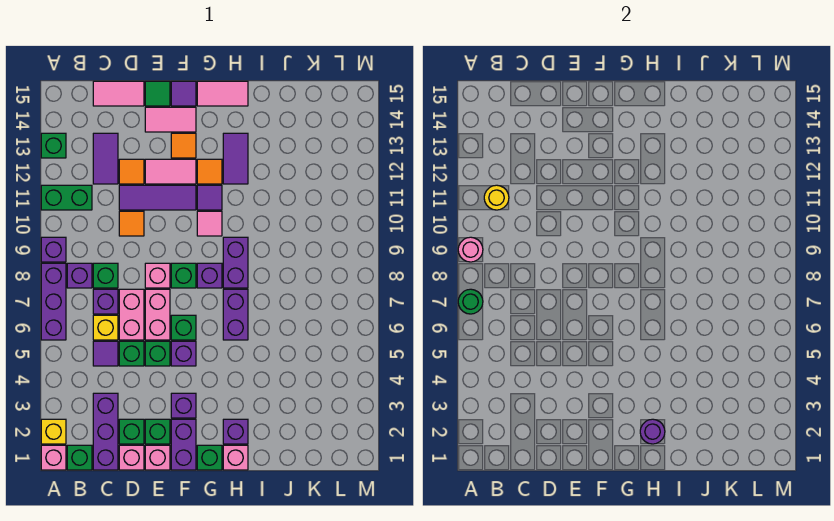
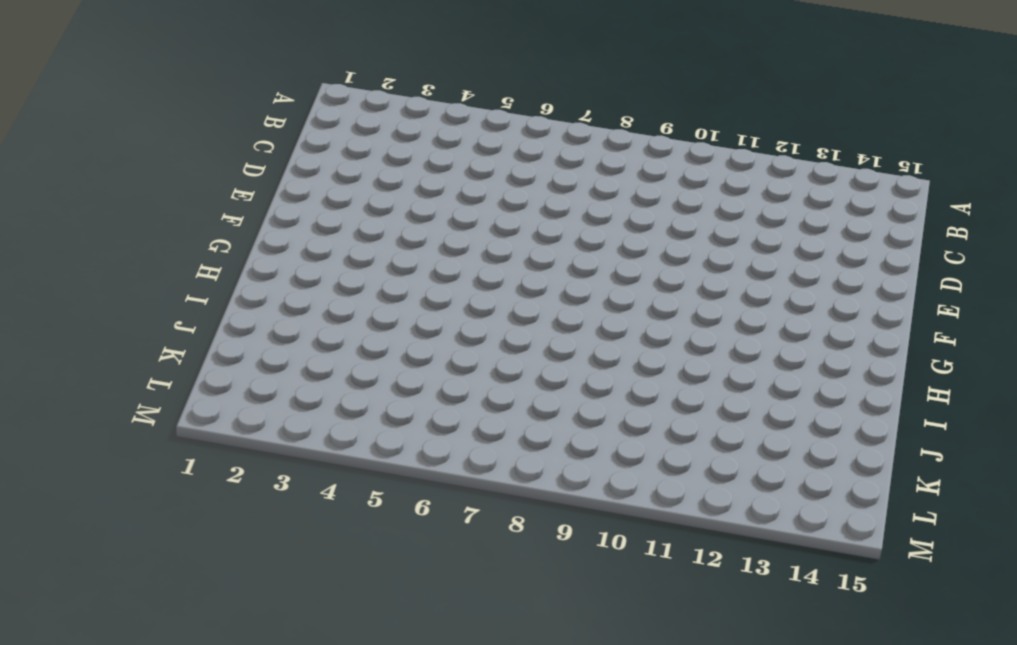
none -> pink 1x1 brick [41,445,66,470]
none -> yellow 1x1 brick [41,419,66,444]
none -> purple 1x3 brick [41,263,66,340]
none -> purple 1x1 brick [41,237,66,262]

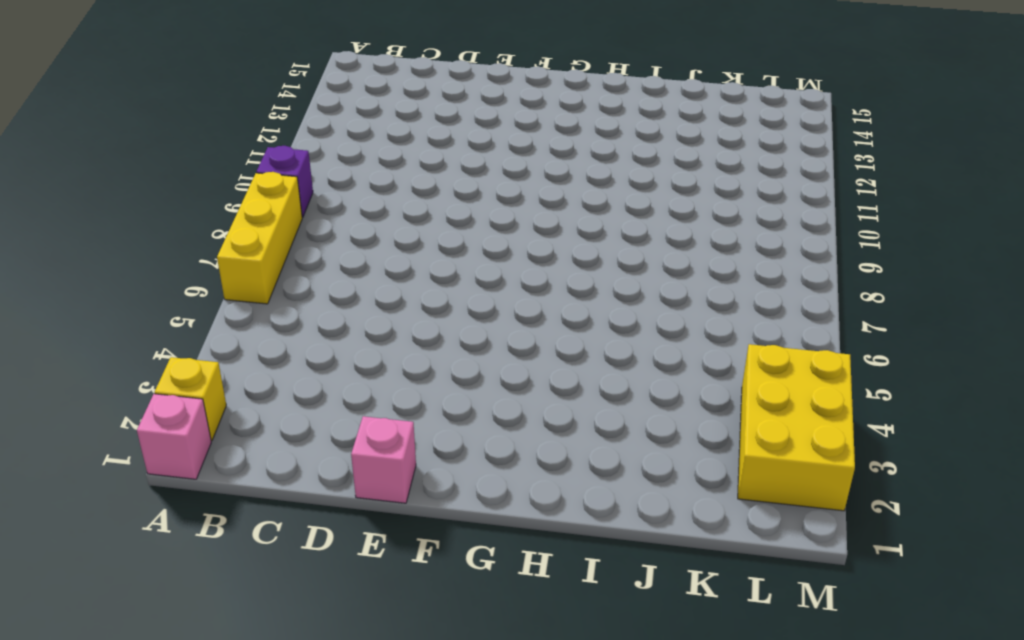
yellow 1x3 brick [217,172,302,304] -> purple 1x3 brick [41,263,66,340]
yellow 2x3 brick [738,344,855,511] -> none
none -> green 1x2 brick [41,185,92,210]
none -> green 1x1 brick [41,133,66,158]
none -> green 1x1 brick [67,445,92,470]
none -> purple 1x1 brick [67,263,92,288]

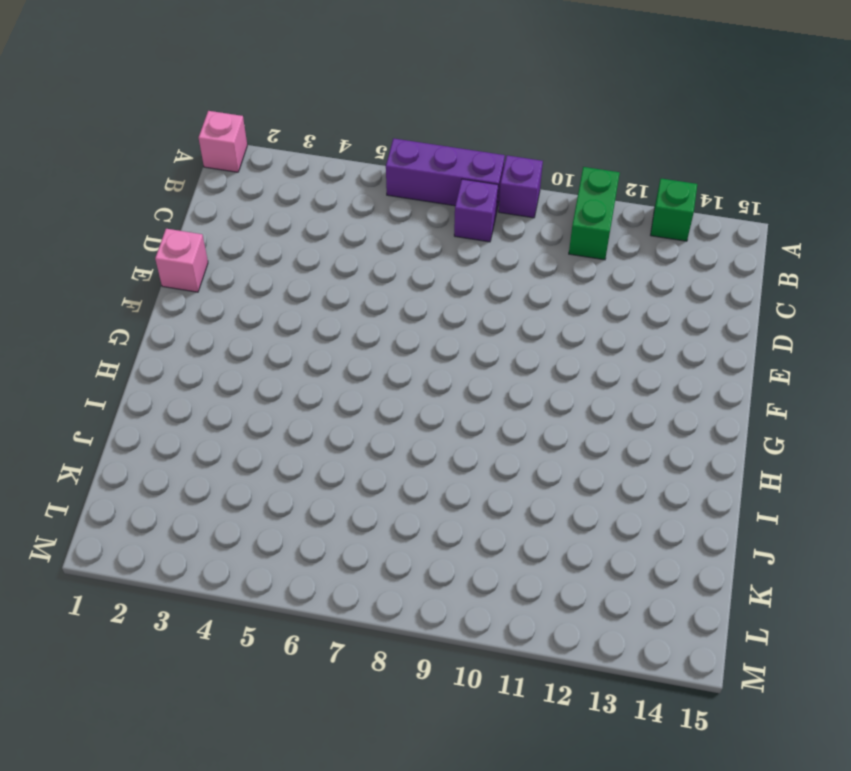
none -> yellow 1x1 brick [41,419,66,444]
none -> green 1x1 brick [67,445,92,470]
none -> purple 1x3 brick [93,393,118,470]
none -> purple 1x1 tile [93,341,118,366]

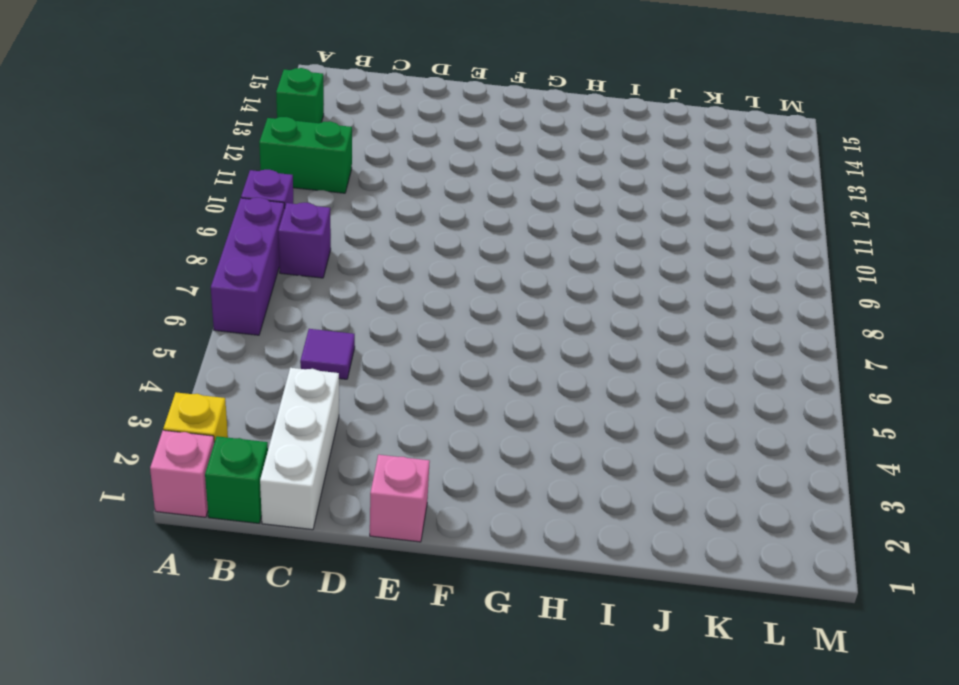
white 1x3 brick [260,368,339,530] -> purple 1x3 brick [93,393,118,470]
none -> yellow 1x1 brick [93,315,118,340]
none -> purple 1x1 brick [93,289,118,314]
none -> green 1x1 brick [93,263,118,288]
none -> purple 1x2 tile [93,133,118,184]

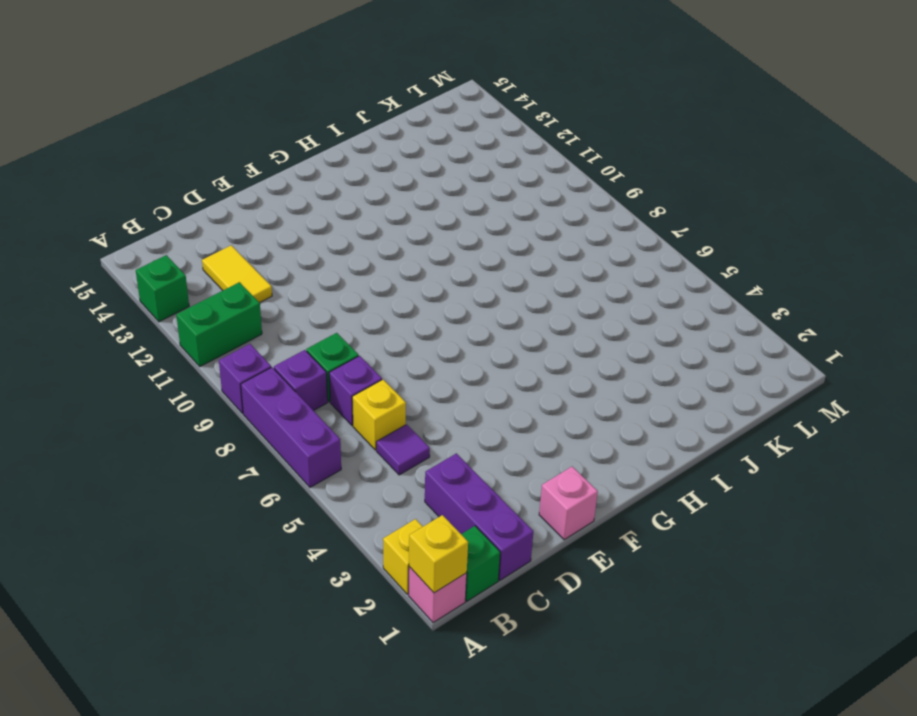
yellow 1x1 brick [409,515,468,593] -> none
yellow 1x2 tile [202,245,272,303] -> purple 1x2 tile [93,133,118,184]
none -> pink 1x2 tile [93,81,144,106]
none -> pink 1x1 brick [119,445,144,470]
none -> green 1x1 brick [119,419,144,444]
none -> green 1x1 brick [119,341,144,366]

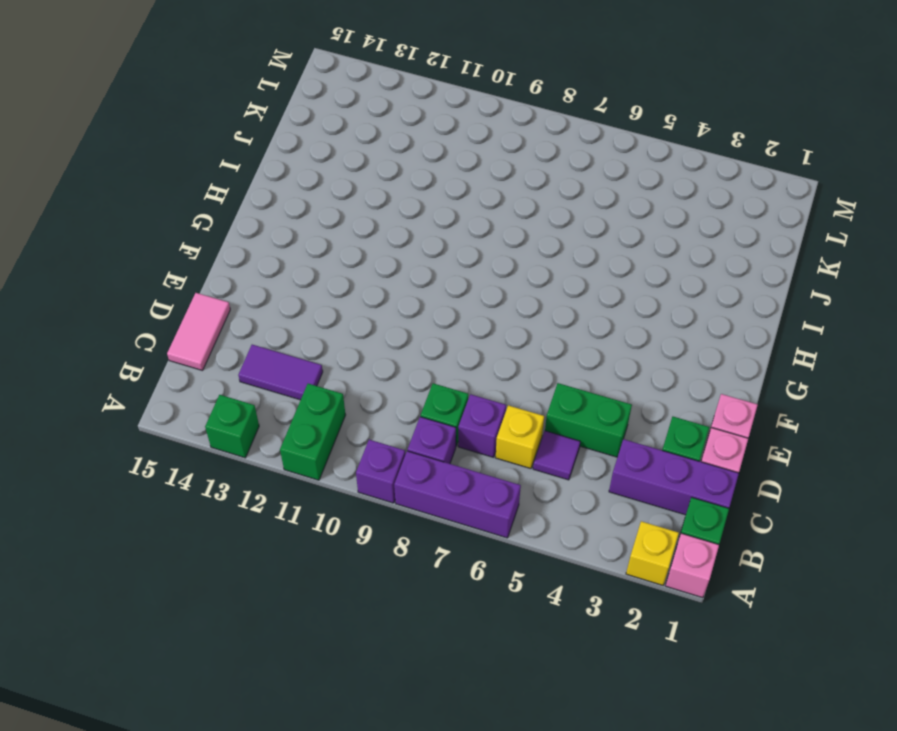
green 1x2 brick [545,383,632,457] -> green 1x1 brick [119,341,144,366]
none -> pink 1x2 brick [119,289,144,340]
none -> orange 1x1 tile [119,211,144,236]
none -> purple 1x3 tile [119,185,196,210]
none -> orange 1x1 tile [119,159,144,184]

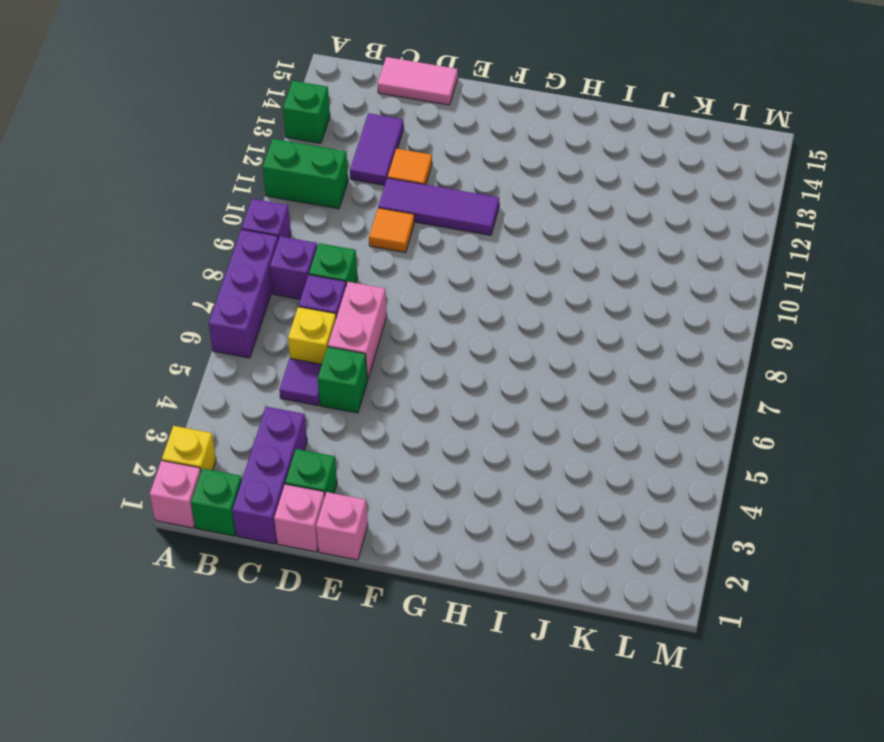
none -> green 1x1 brick [145,419,170,444]
none -> green 1x1 brick [145,341,170,366]
none -> pink 1x2 brick [145,289,170,340]
none -> pink 1x1 brick [145,263,170,288]

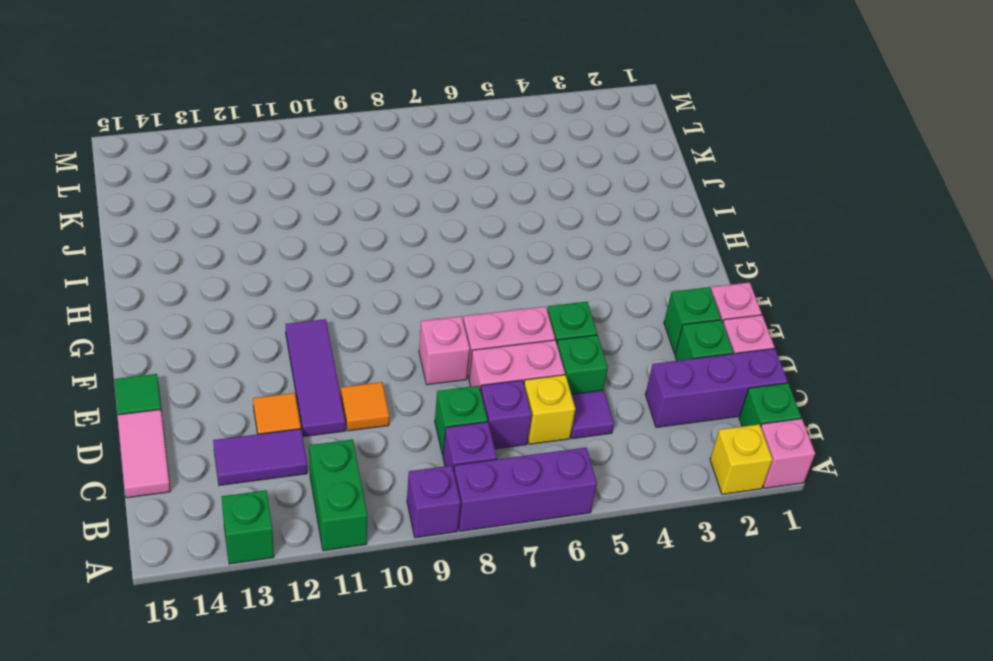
none -> pink 1x2 tile [145,159,196,184]
none -> pink 1x2 tile [145,107,196,132]
none -> purple 1x2 brick [171,419,196,470]
none -> purple 1x1 brick [171,393,196,418]

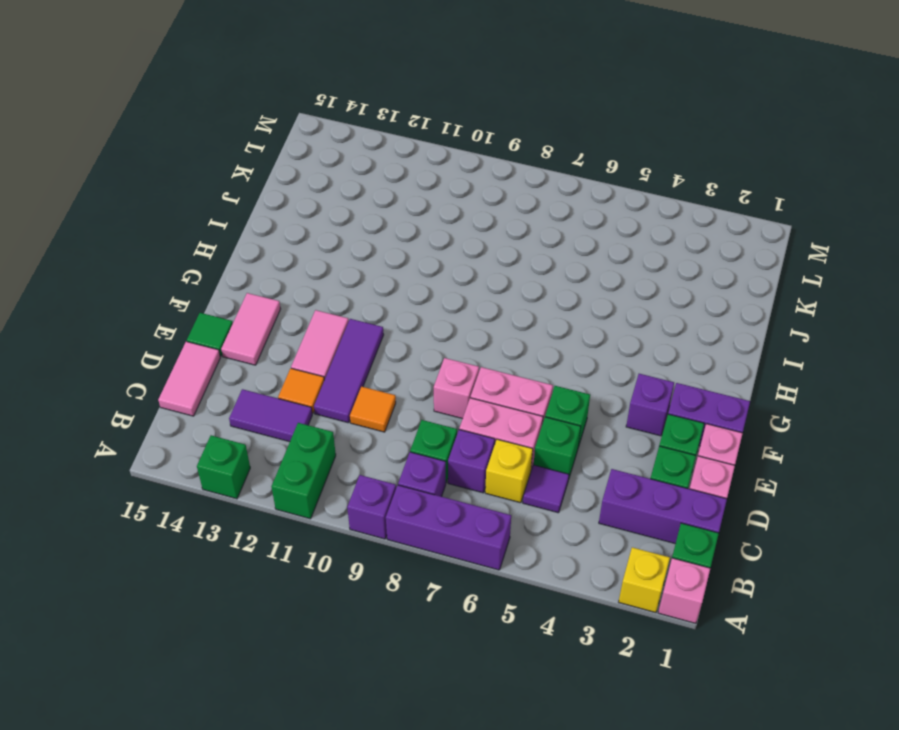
none -> purple 1x1 brick [171,341,196,366]
none -> green 1x1 brick [171,315,196,340]
none -> green 1x1 brick [171,263,196,288]
none -> orange 1x1 tile [171,133,196,158]

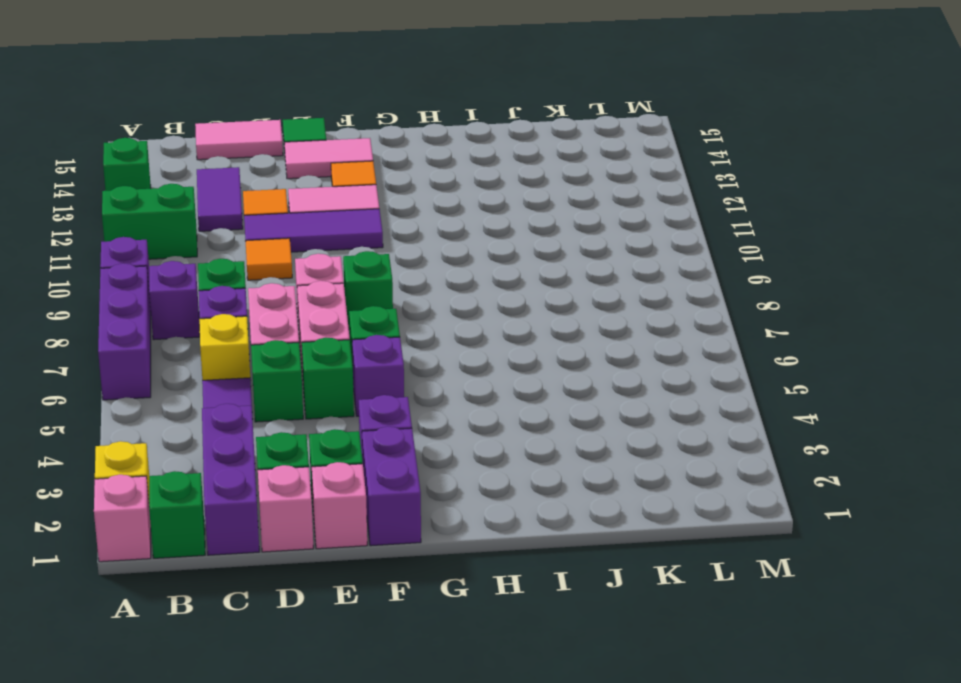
none -> purple 1x1 tile [171,81,196,106]
none -> green 1x1 brick [197,445,222,470]
none -> purple 1x1 brick [197,263,222,288]
none -> pink 1x1 tile [197,211,222,236]

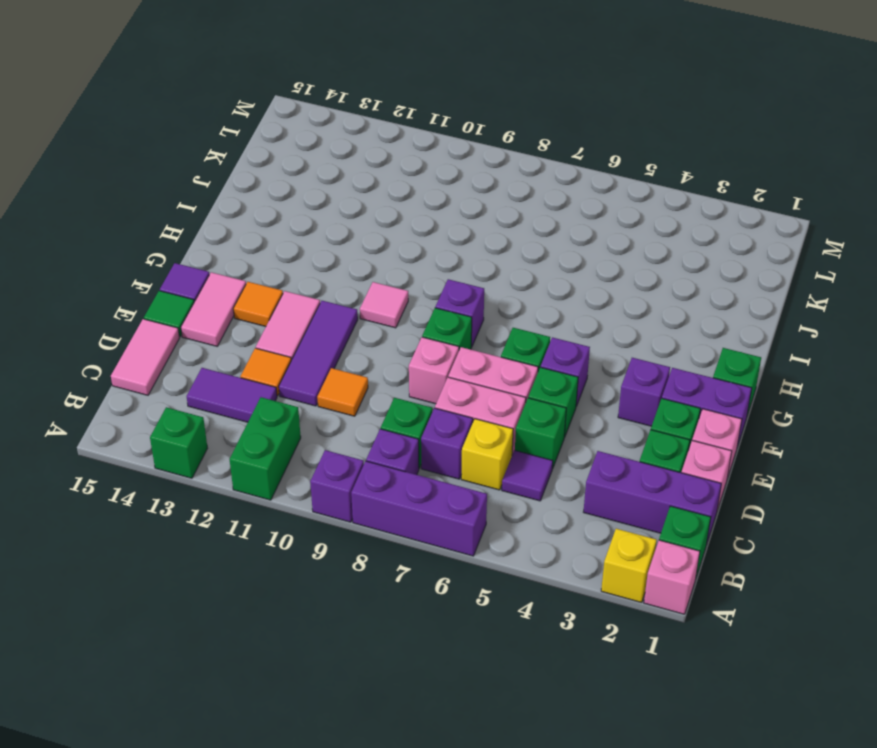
none -> purple 1x1 tile [197,185,222,210]
none -> orange 1x1 tile [197,159,222,184]
none -> pink 1x2 tile [197,81,248,106]
none -> pink 1x1 brick [223,445,248,470]

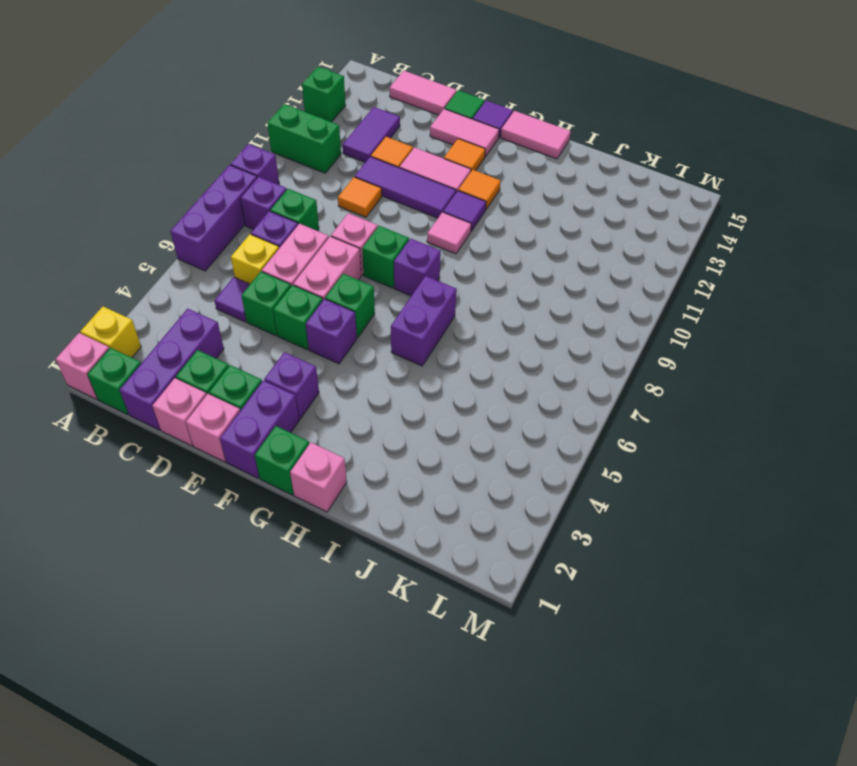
none -> purple 1x1 brick [223,419,248,444]
none -> purple 1x2 brick [223,237,248,288]
none -> purple 1x2 tile [223,133,248,184]
none -> green 1x1 round brick [458,289,483,314]

